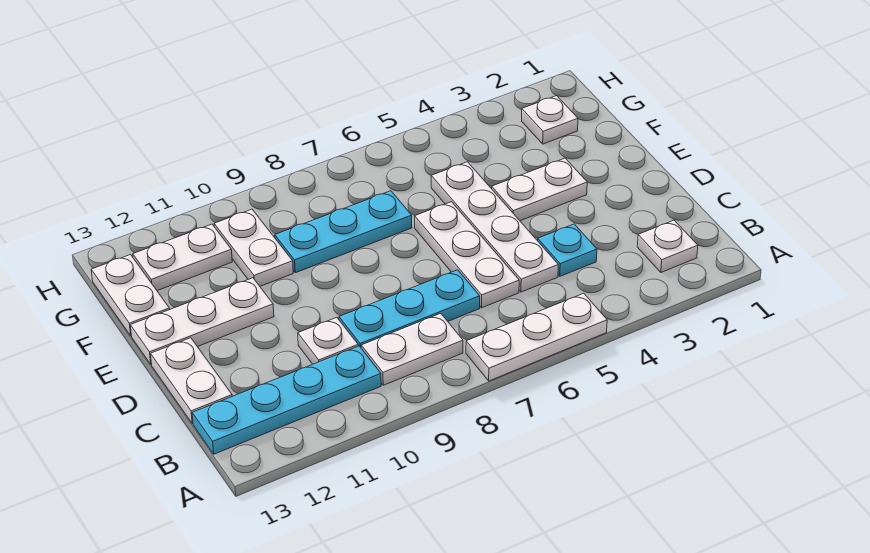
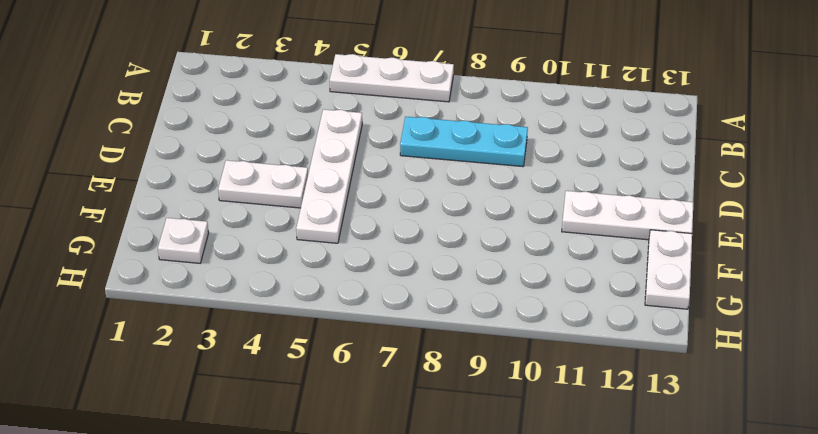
none -> white 1x1 plate [637,220,698,272]
none -> white 1x2 plate [361,313,463,385]
none -> cyan 1x4 plate [192,346,381,454]

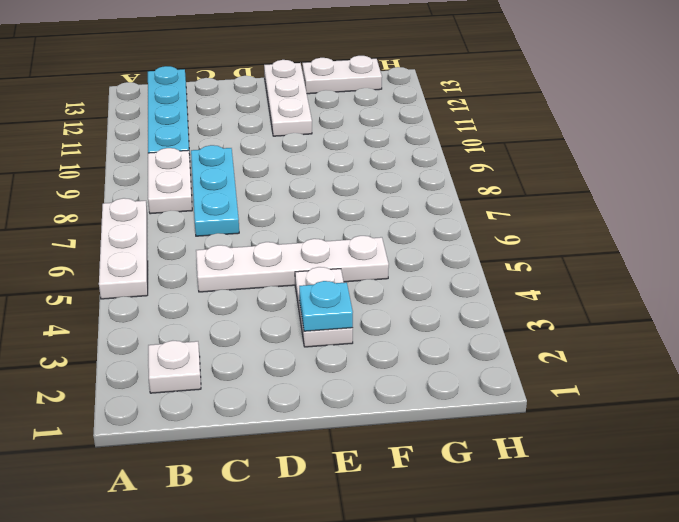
cyan 1x1 plate [299,281,353,331] -> cyan 1x1 plate moved to [538,224,597,276]
none -> white 1x3 plate [415,202,519,308]
none -> white 1x1 plate [298,317,358,364]
none -> white 1x2 plate [151,338,232,424]

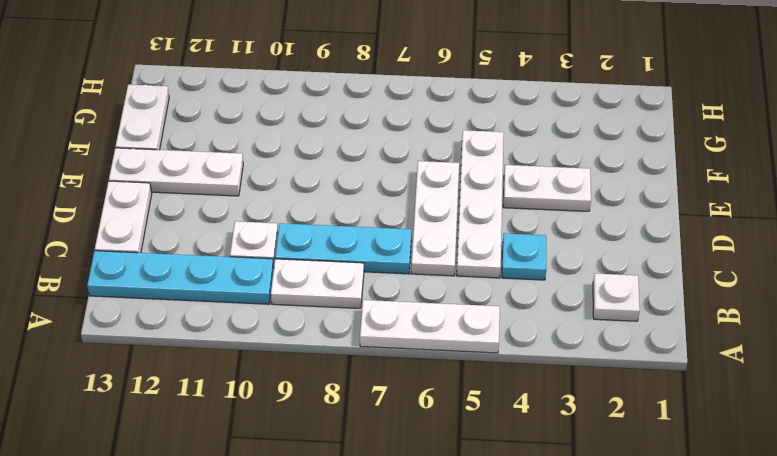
none -> cyan 1x3 plate [275,191,412,273]
none -> white 1x2 plate [214,209,293,286]
none -> white 1x1 plate [522,96,578,144]

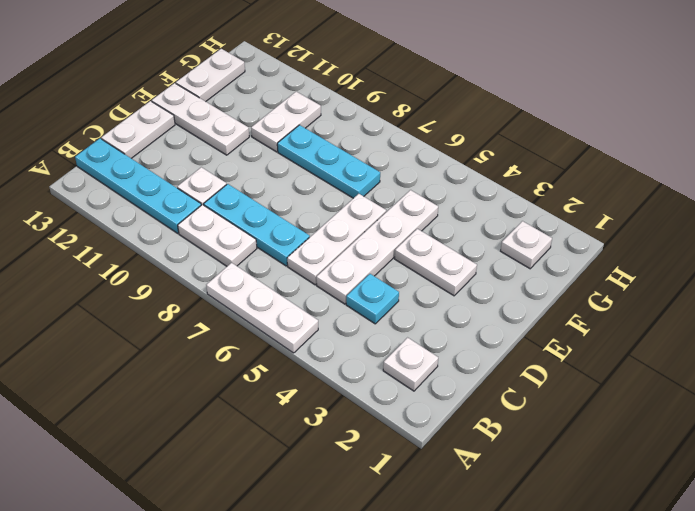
none -> white 1x2 plate [133,224,232,291]

